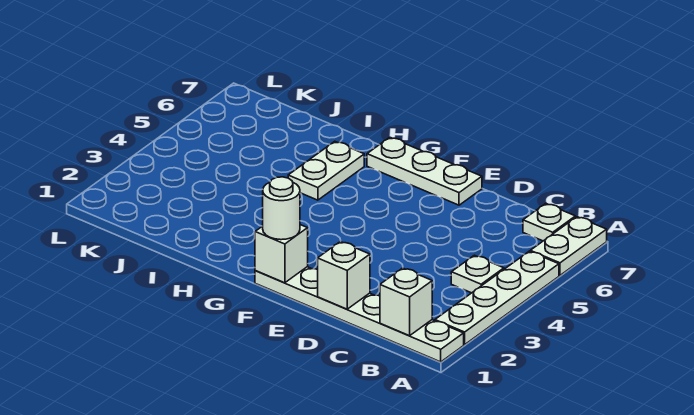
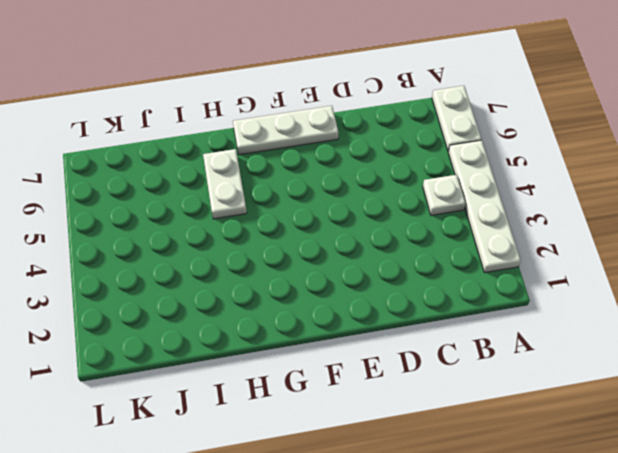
none -> white 1x6 plate [255,267,464,362]
none -> white 1x1 plate [523,204,575,241]

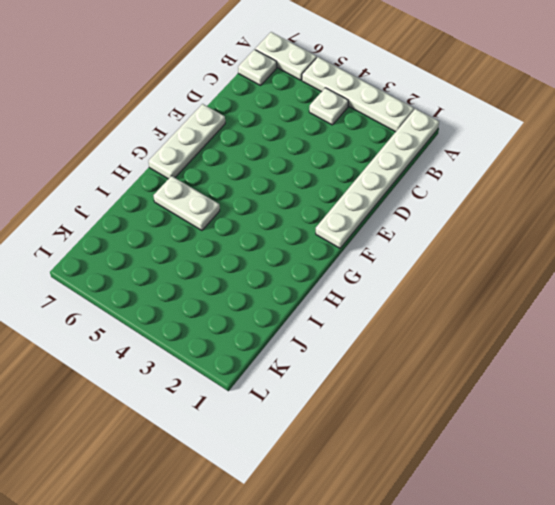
none -> white 1x1 brick [380,268,432,336]
none -> white 1x1 brick [318,242,370,309]

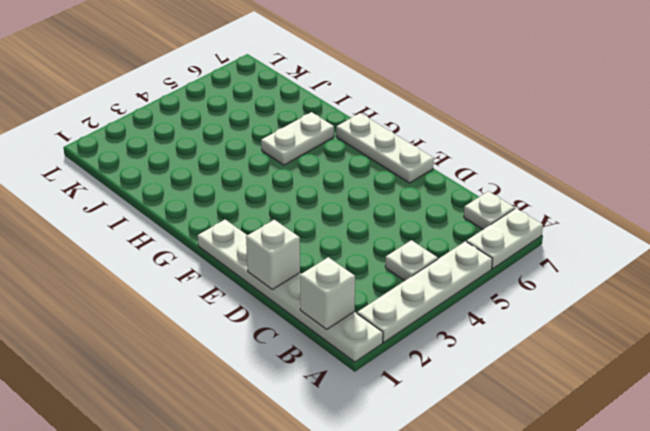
none -> white 1x1 brick [255,225,308,283]
none -> white 1x1 round brick [263,177,300,240]

